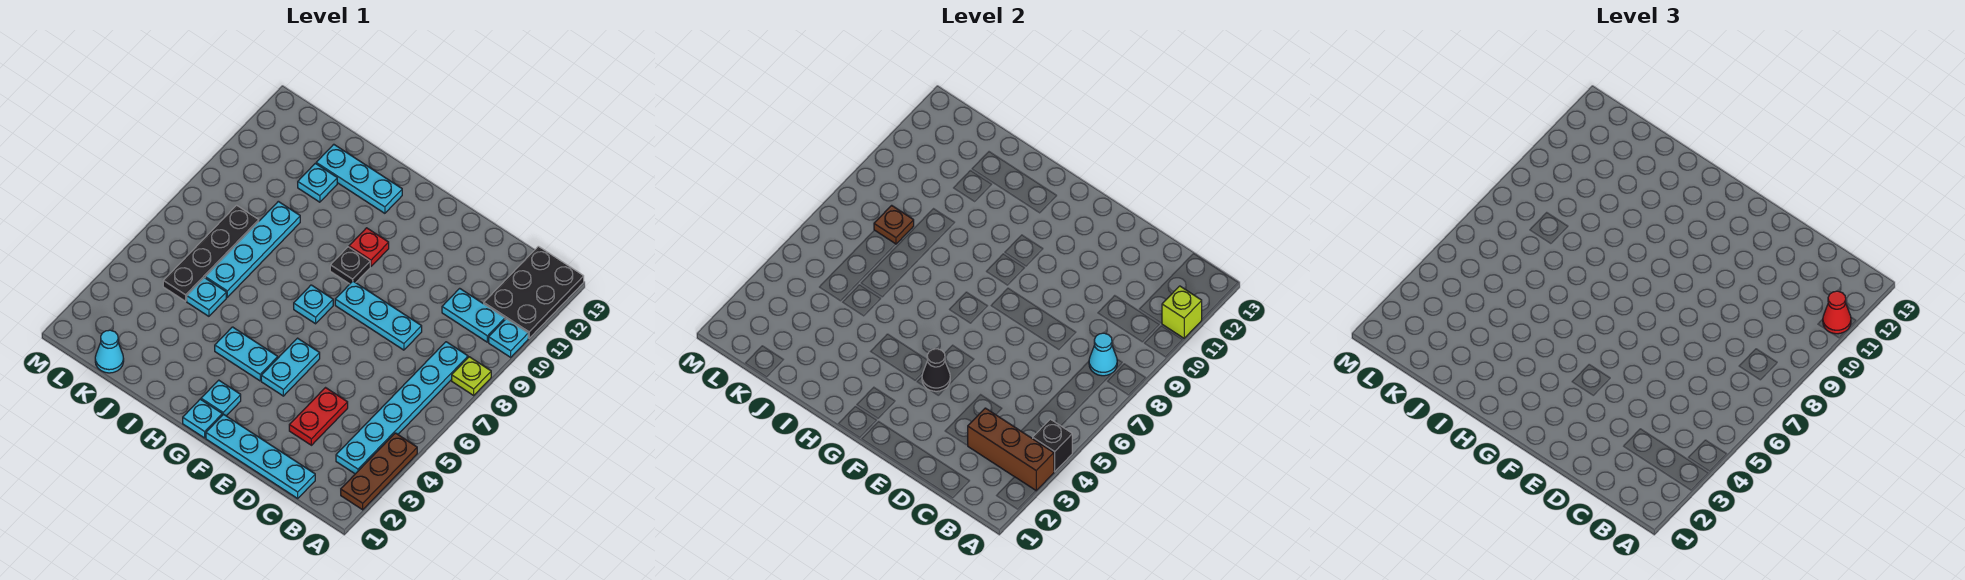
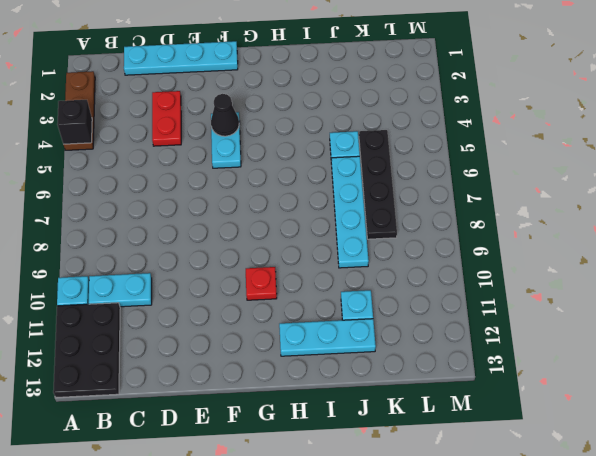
none -> lime 1x1 plate [452,357,491,395]
none -> cyan 1x6 plate [336,342,468,474]
none -> cyan 1x3 plate [335,281,422,350]

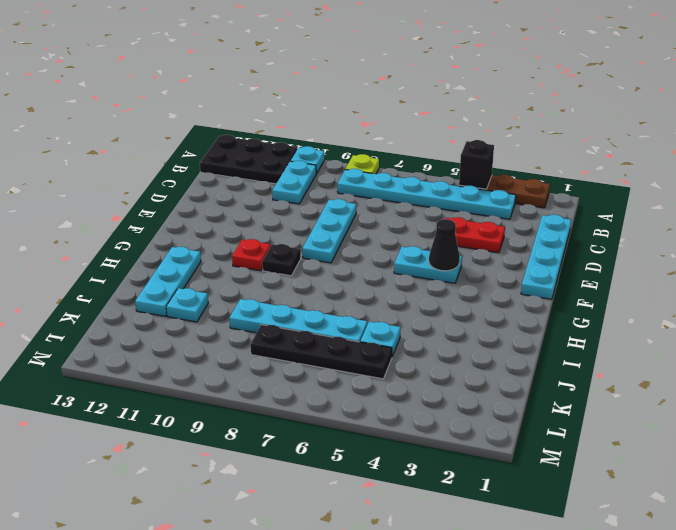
none -> cyan 1x1 plate [183,399,222,438]
none -> cyan 1x1 plate [201,380,241,416]
none -> cyan 1x2 plate [215,327,278,381]

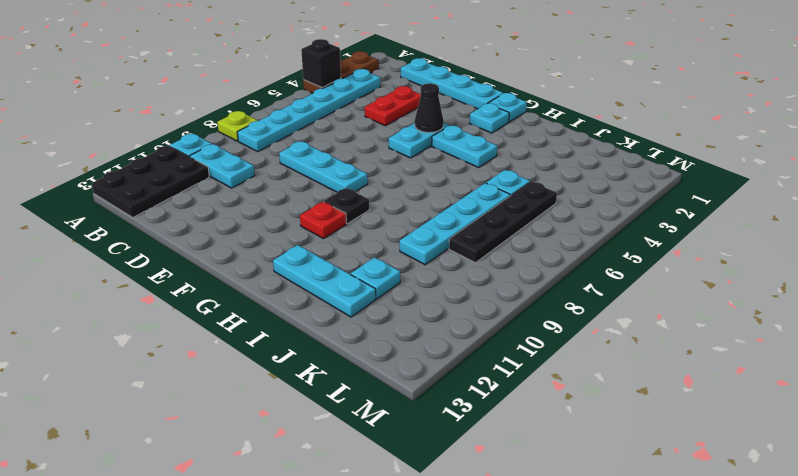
none -> cyan 1x1 plate [294,285,333,324]
none -> cyan 1x1 cone [95,330,124,373]
none -> brown 1x3 brick [968,408,1054,491]

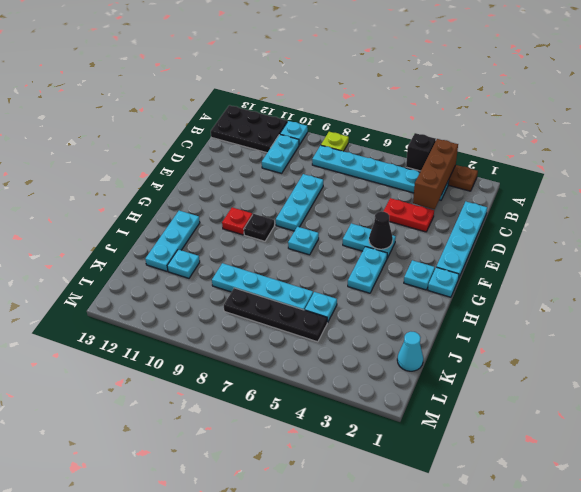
none -> lime 1x1 brick [1162,286,1202,338]
none -> cyan 1x1 cone [1089,333,1117,376]
none -> brown 1x1 plate [874,205,914,244]

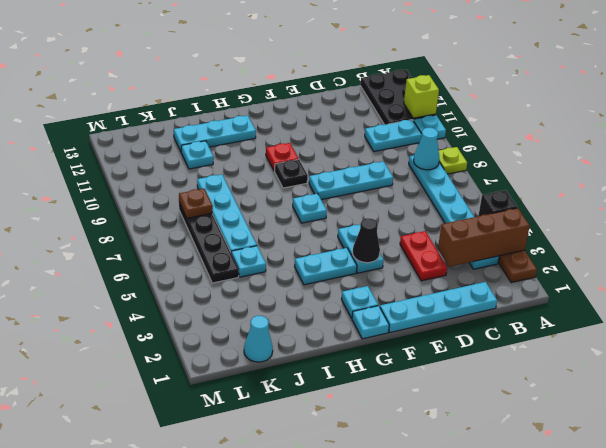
none -> red 1x1 cone [1823,291,1851,334]

